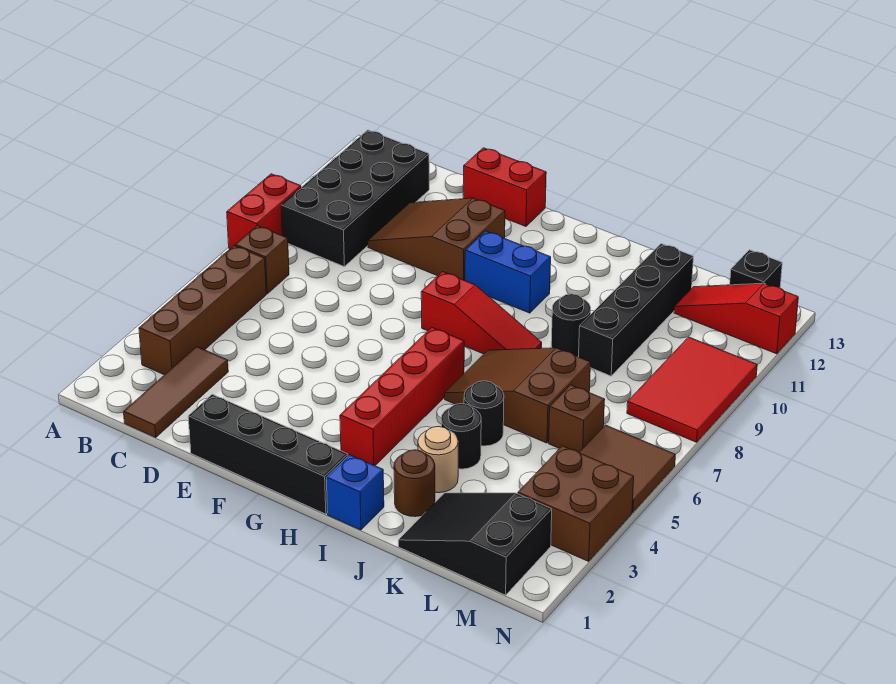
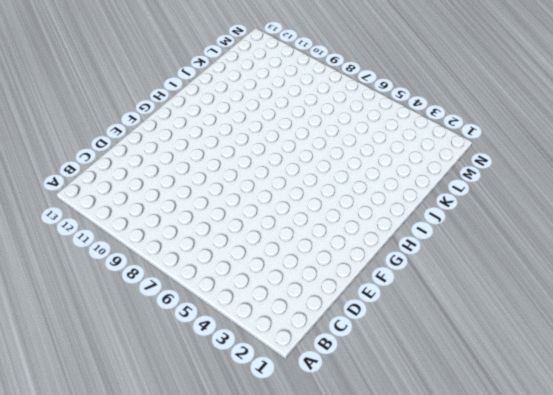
none -> red 1x2 brick [227,174,301,249]
none -> brown 1x4 brick [139,246,266,375]
none -> brown 1x1 brick [235,226,289,294]

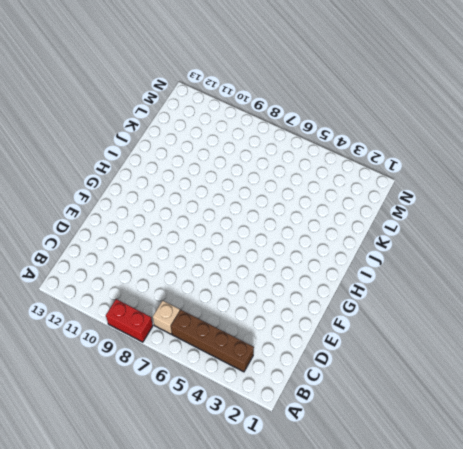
tan 1x1 brick [153,301,180,334] -> brown 1x1 brick [235,226,289,294]
none -> black 2x4 brick [281,130,429,266]
none -> brown 1x3 tile [124,347,228,438]
none -> brown 2x3 slope [368,198,505,280]

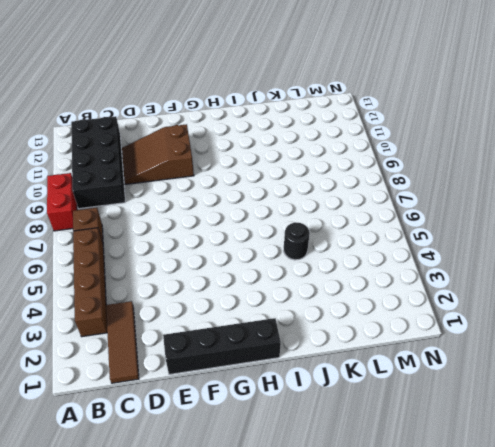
none -> red 1x2 brick [463,148,546,226]
none -> red 1x3 slope [421,272,542,354]
none -> blue 1x2 brick [465,231,551,313]

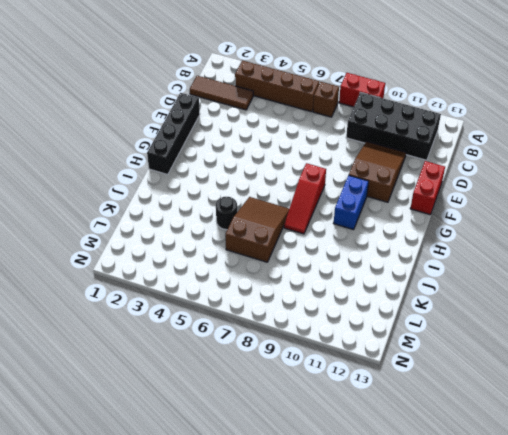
none -> red 1x4 brick [340,328,464,466]
none -> blue 1x1 brick [326,455,384,530]
none -> brown 1x1 round brick [394,450,435,517]

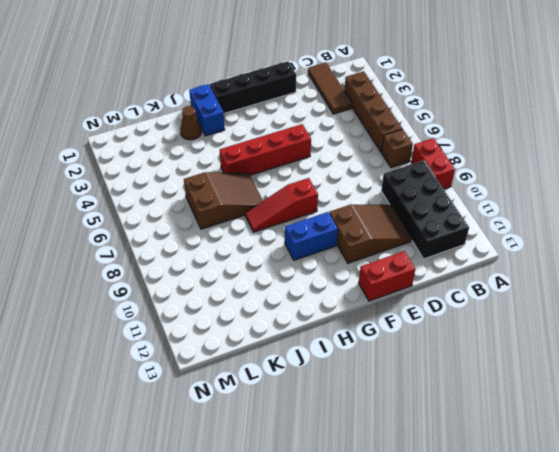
red 1x4 brick [220,124,311,175] -> red 1x4 brick turned to [340,328,464,466]
blue 1x2 brick [189,84,225,136] -> blue 1x1 brick [326,455,384,530]
brown 1x1 cone [180,106,201,140] -> brown 1x1 round brick [394,450,435,517]
none -> tan 1x1 round brick [418,427,458,493]
none -> black 1x1 round brick [441,404,481,469]
none -> black 1x1 round brick [464,381,504,446]

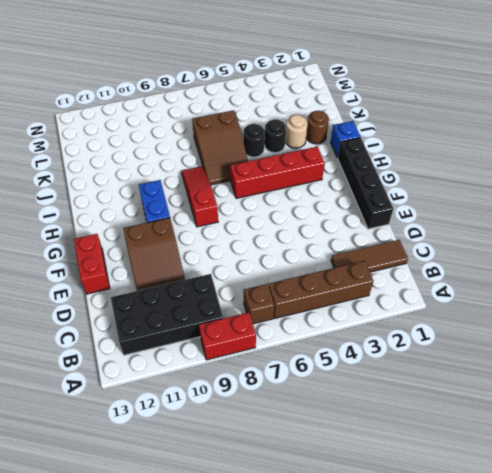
none -> black 1x1 round brick [551,294,591,357]
none -> black 2x3 slope [398,493,552,595]
none -> black 1x4 brick [579,244,694,376]

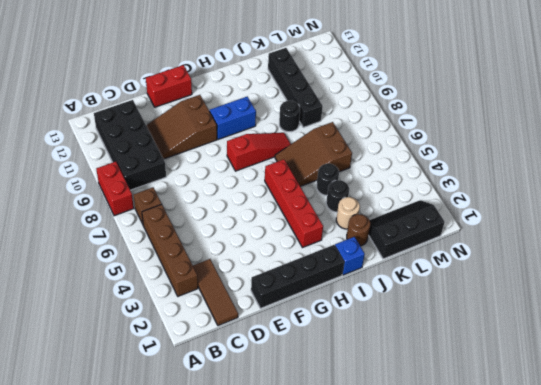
black 2x3 slope [369,200,445,259] -> black 2x3 slope turned to [398,493,552,595]
none -> brown 1x1 brick [549,385,605,452]
none -> red 1x3 slope [674,283,798,354]
none -> brown 2x2 brick [518,446,634,561]

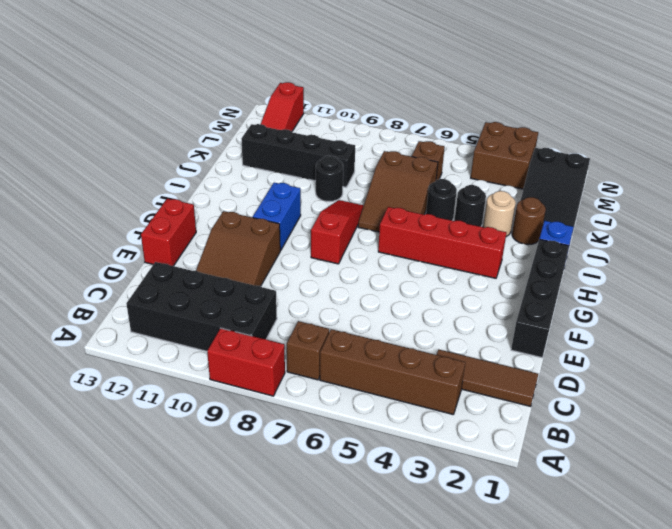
none -> brown 2x2 tile [579,425,675,513]
none -> red 2x3 tile [627,337,757,442]
none -> black 1x1 brick [730,250,782,288]

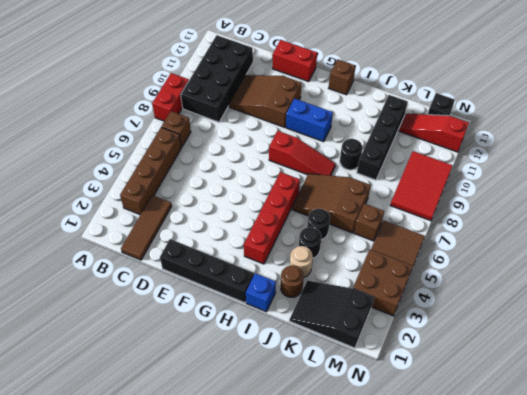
brown 1x1 brick [329,59,356,95] -> none

